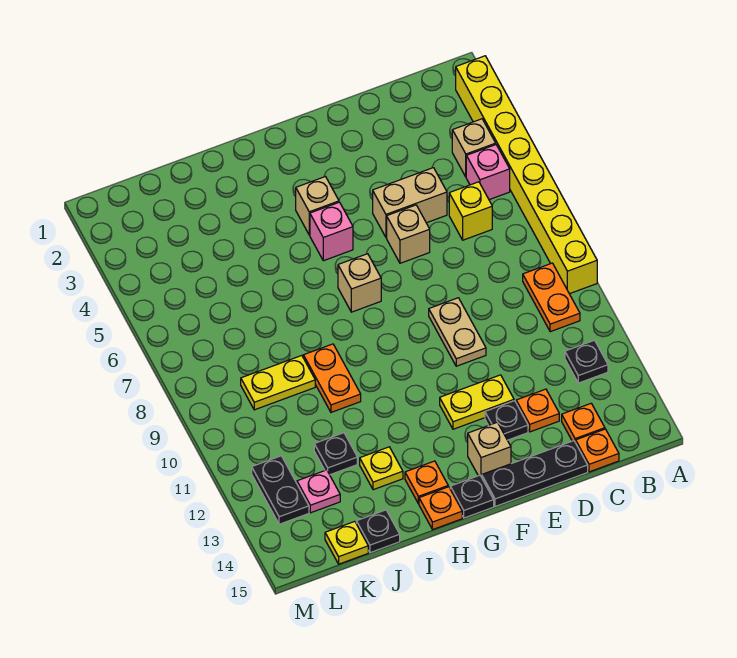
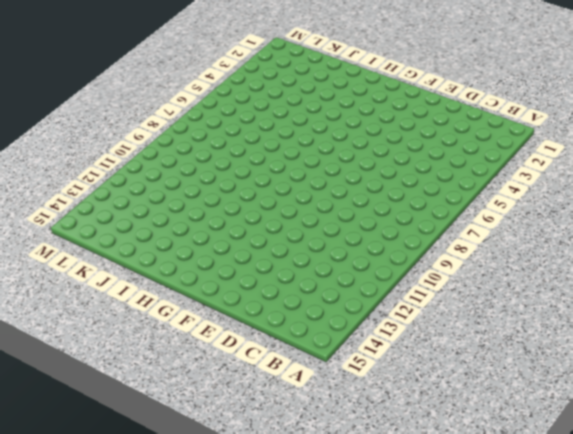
none -> yellow 1x8 brick [456,56,597,294]
none -> tan 1x1 brick [452,119,496,177]
none -> pink 1x1 brick [466,145,510,200]
none -> orange 1x2 plate [523,263,580,332]

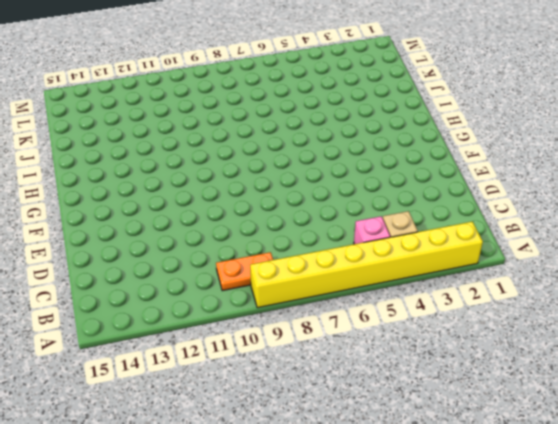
none -> black 1x1 plate [565,340,608,383]
none -> yellow 1x1 brick [449,182,492,240]
none -> orange 1x1 plate [562,404,605,443]
none -> orange 1x1 plate [576,429,619,472]

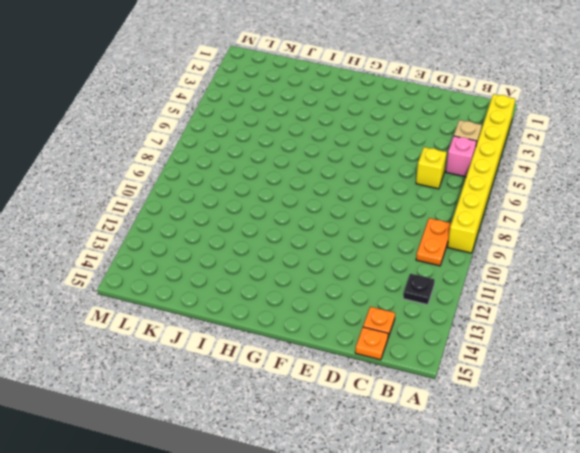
none -> tan 1x2 brick [373,168,447,238]
none -> orange 1x1 plate [516,389,559,432]
none -> black 1x3 plate [482,441,588,507]
none -> tan 1x1 brick [387,205,430,263]

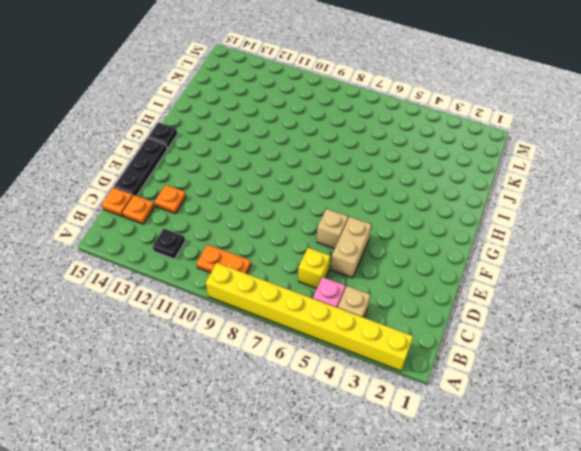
none -> tan 1x2 plate [429,298,486,366]
none -> yellow 1x2 plate [440,375,514,429]
none -> black 1x1 plate [485,401,528,440]
none -> tan 1x1 brick [468,422,511,477]

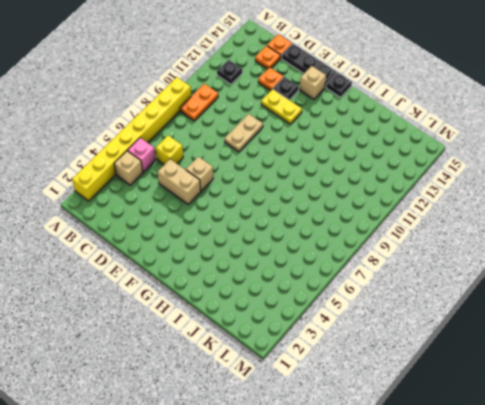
none -> tan 1x1 brick [296,177,339,235]
none -> pink 1x1 brick [310,202,353,261]
none -> tan 1x1 brick [338,254,381,312]
none -> orange 1x1 plate [405,461,448,504]

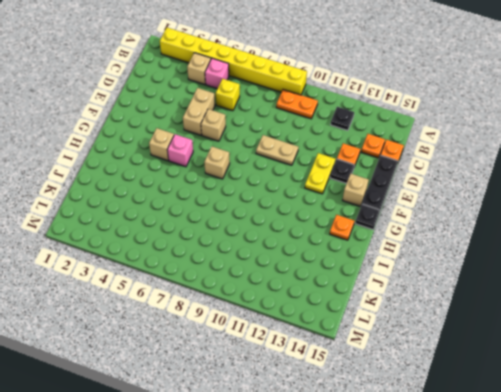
none -> orange 1x1 plate [419,487,462,530]
none -> orange 1x2 plate [303,344,361,412]
none -> yellow 1x1 plate [360,447,403,490]
none -> yellow 1x2 plate [241,356,315,410]

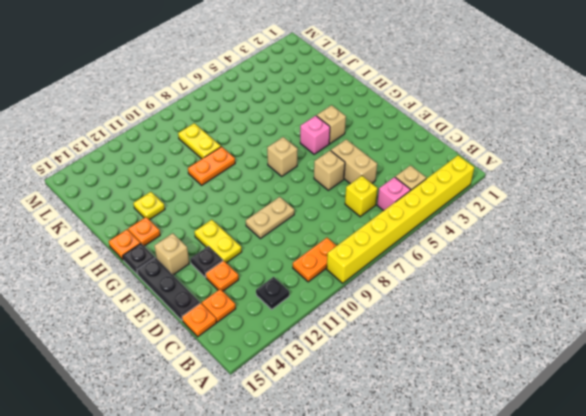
none -> black 1x1 plate [314,433,357,475]
none -> black 1x1 plate [356,510,400,553]
none -> pink 1x1 plate [297,470,340,513]
none -> yellow 1x1 plate [325,521,368,564]

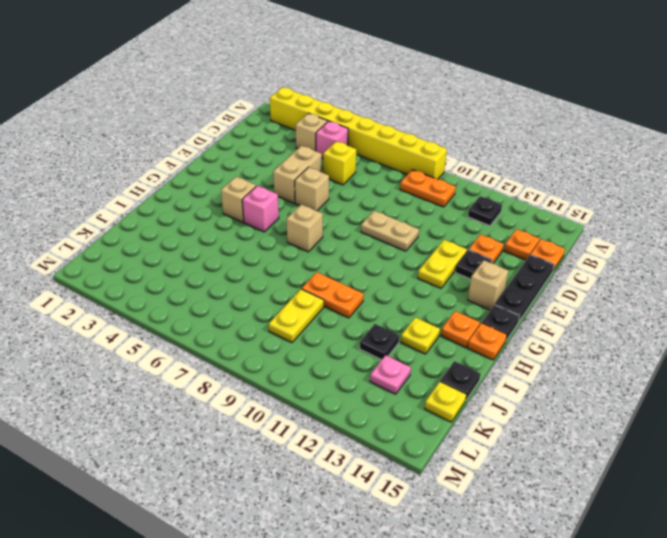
none -> black 1x2 plate [252,456,309,524]

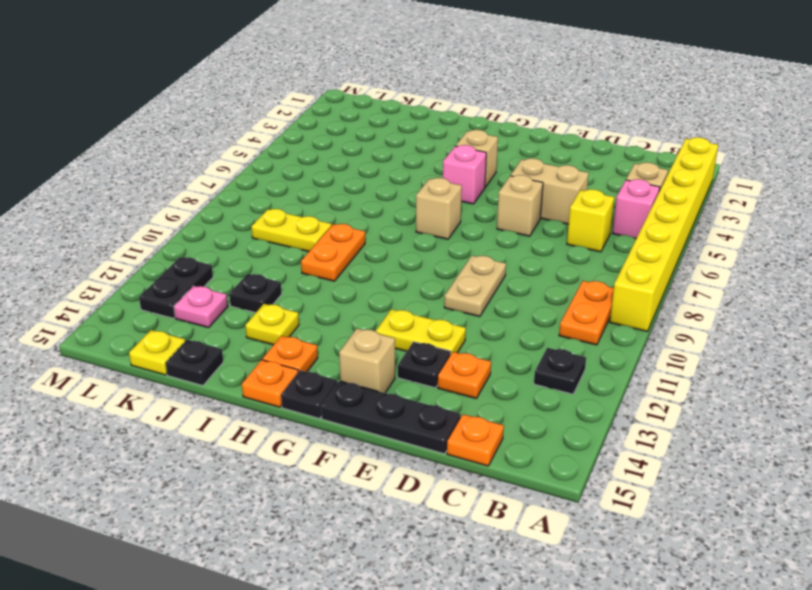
none -> orange 1x1 plate [562,404,605,443]

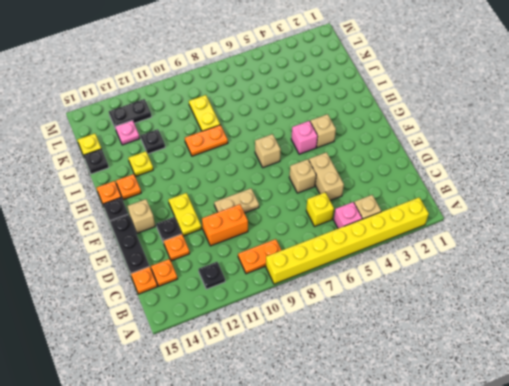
orange 1x2 brick [202,204,248,246] -> none

